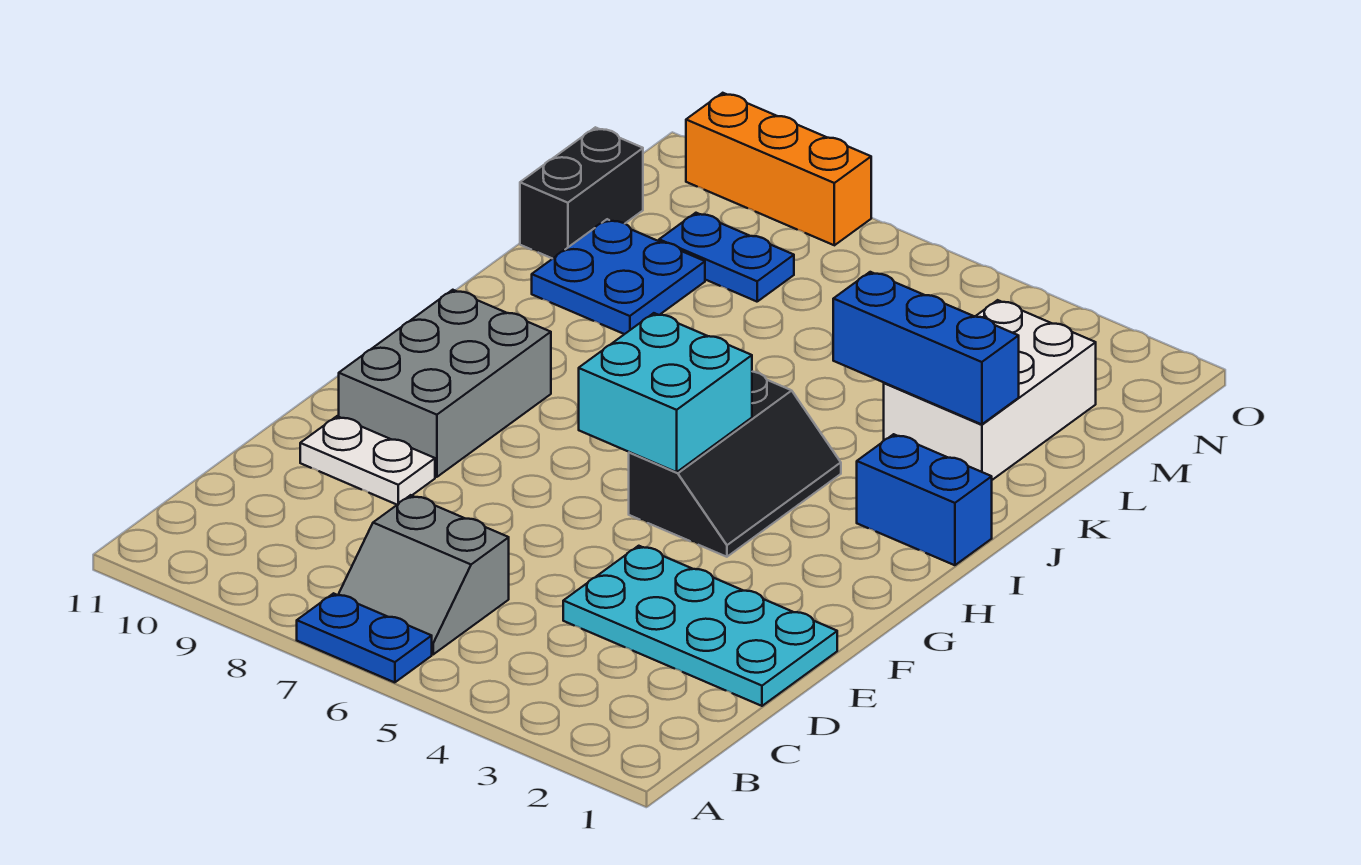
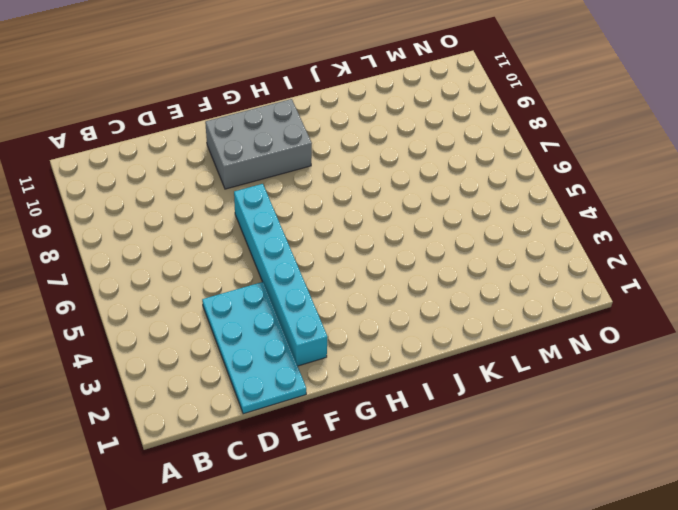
cyan 1x6 brick [234,184,328,366] -> none
none -> blue 1x2 plate [297,593,432,682]
none -> grey 2x2 slope [338,495,509,654]
none -> white 1x2 plate [300,416,435,505]

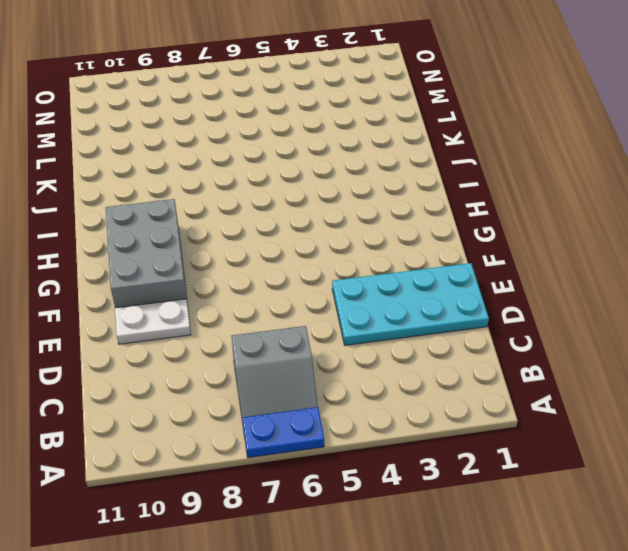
none -> black 2x3 slope [629,372,841,557]
none -> blue 1x2 brick [857,434,992,565]
none -> white 2x3 brick [884,300,1096,480]

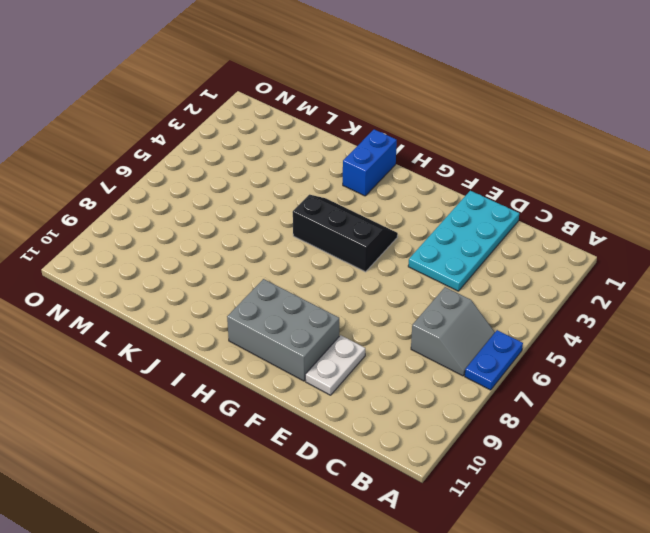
none -> white 2x3 brick [884,300,1096,480]
none -> blue 2x2 plate [532,219,705,334]
none -> black 1x2 brick [520,127,643,259]

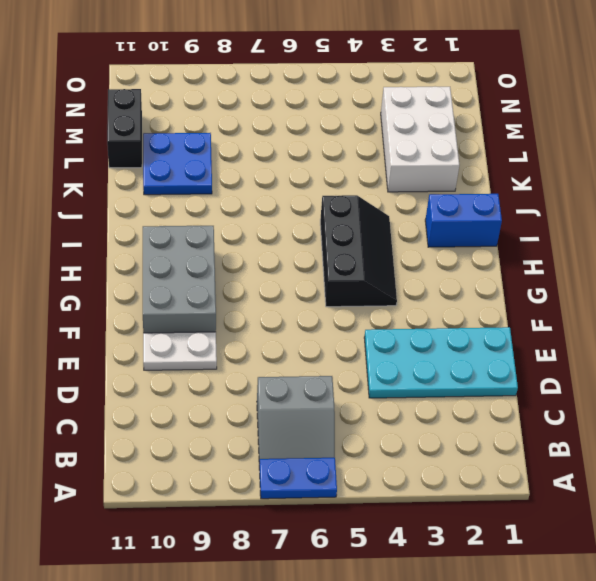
none -> blue 1x2 plate [659,213,794,302]
none -> orange 1x3 brick [686,93,871,245]
none -> cyan 2x2 brick [579,313,752,472]

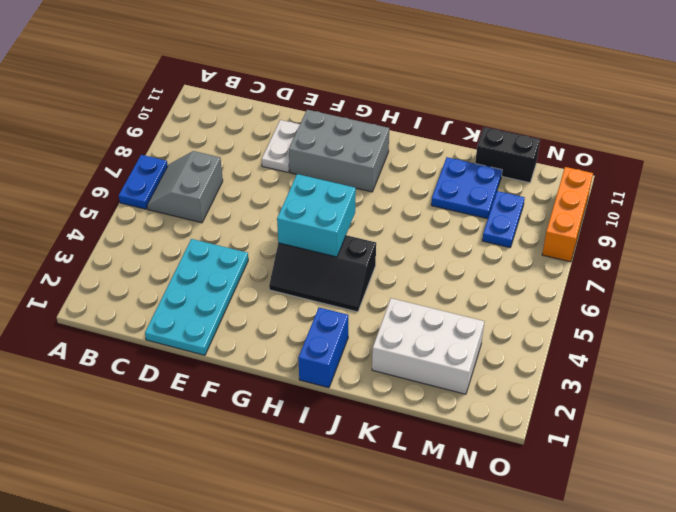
none -> blue 1x3 brick [833,272,1019,424]

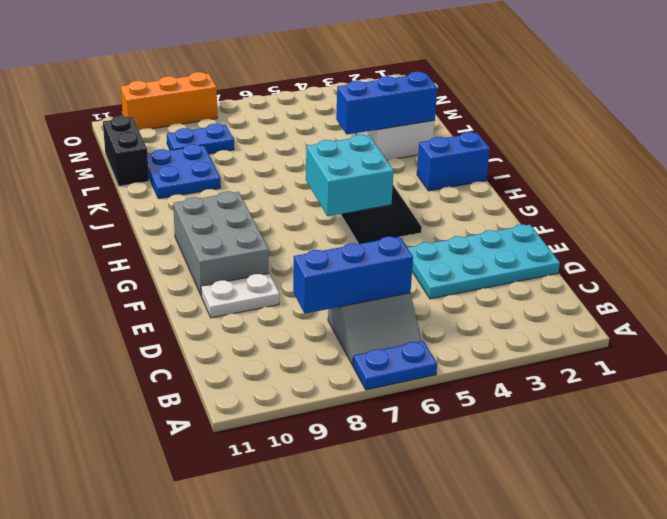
blue 1x3 brick [293,236,413,314] -> none

